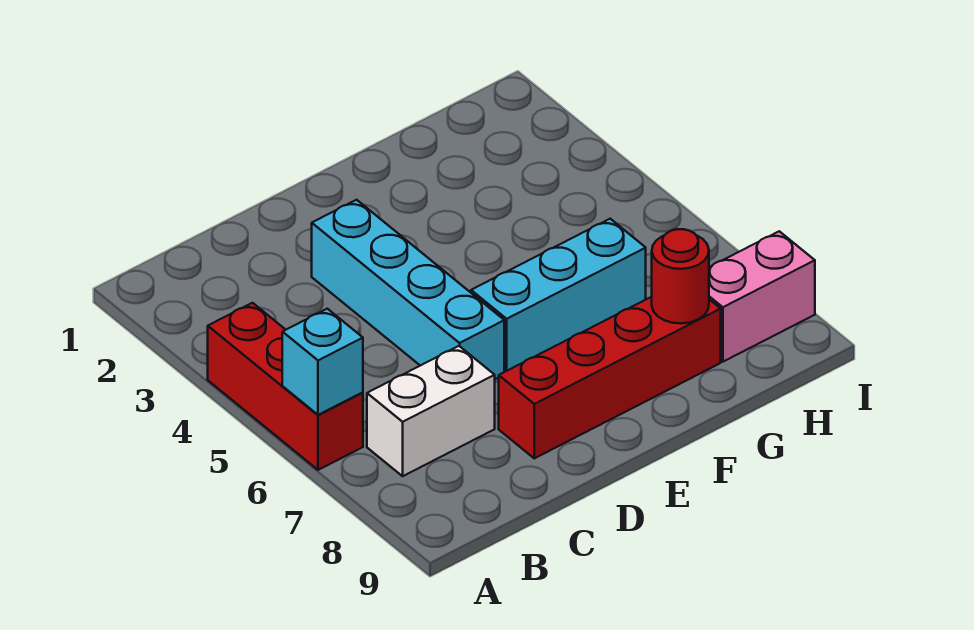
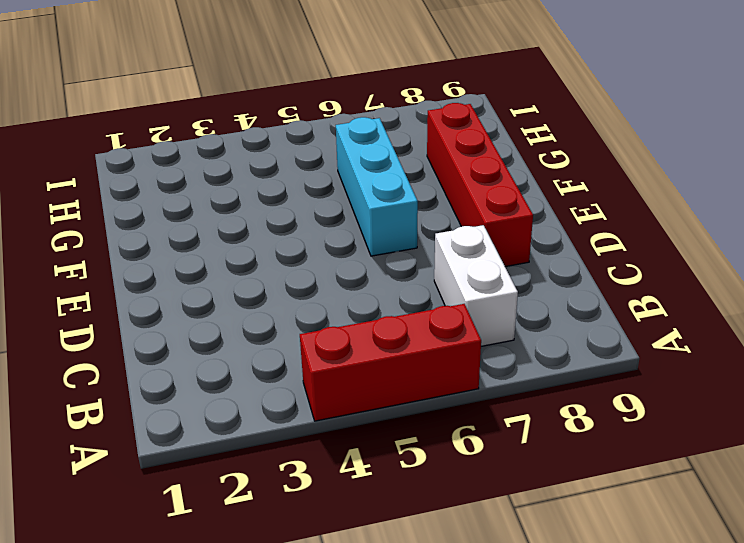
none -> cyan 1x4 brick [312,200,504,379]
none -> pink 1x2 brick [709,231,815,362]

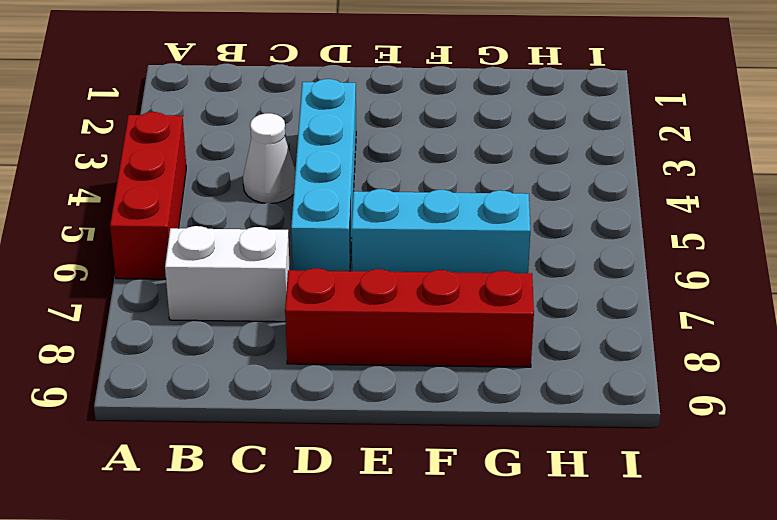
white 1x1 cone [243,113,296,203] -> none
none -> pink 1x2 brick [709,231,815,362]
none -> cyan 1x1 brick [282,309,363,415]

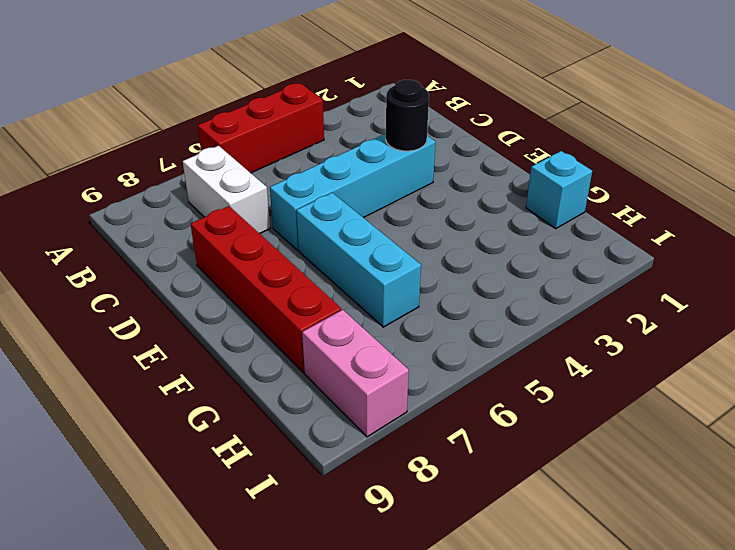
black 1x1 round brick [386,80,429,151] -> none
cyan 1x1 brick [526,151,592,228] -> cyan 1x1 brick moved to [282,309,363,415]
none -> red 1x1 round brick [652,229,709,323]

